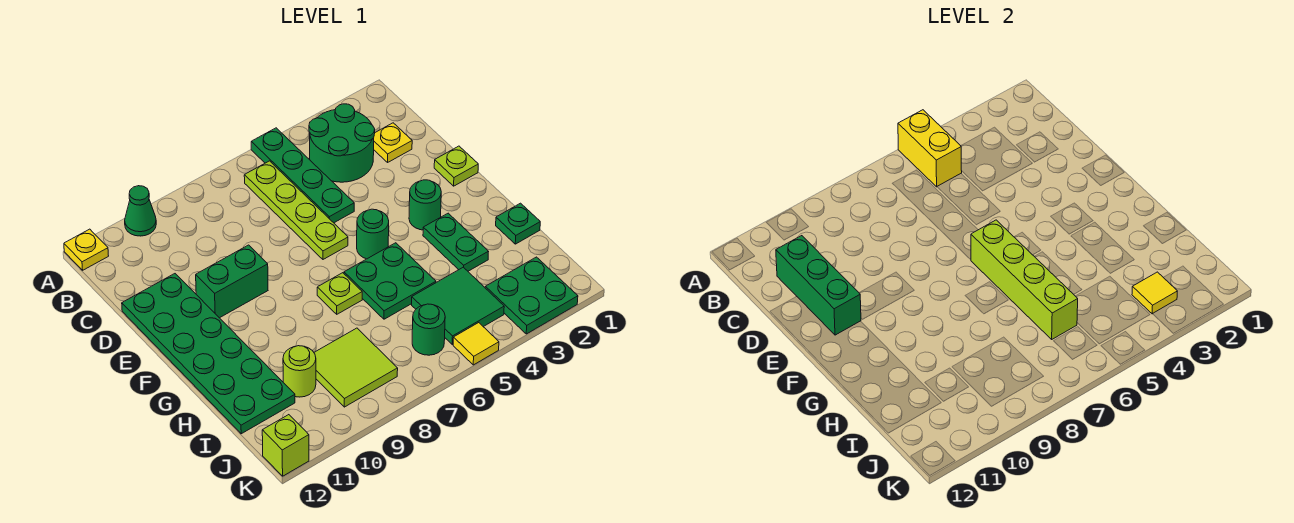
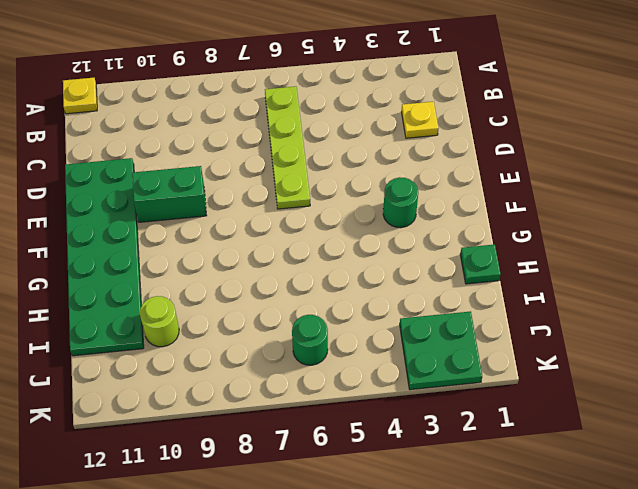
none -> green 1x4 plate [251,128,354,223]
none -> green 1x1 cone [125,186,156,236]
none -> green 2x2 round brick [309,104,375,182]

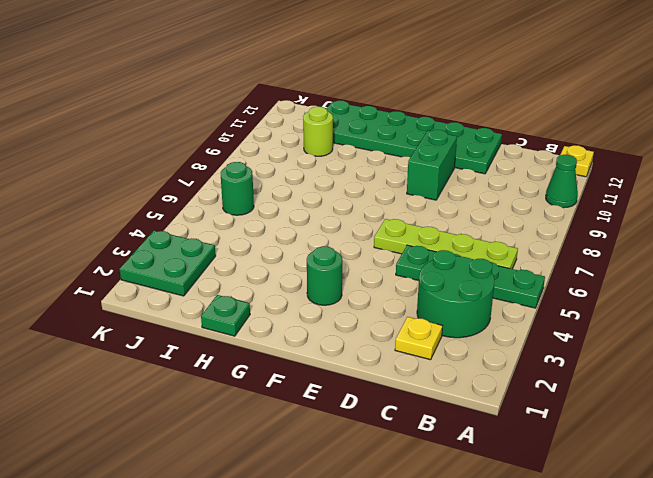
none -> lime 1x1 plate [434,146,478,186]
none -> green 1x1 round brick [357,209,389,259]
none -> green 1x2 plate [423,213,489,271]

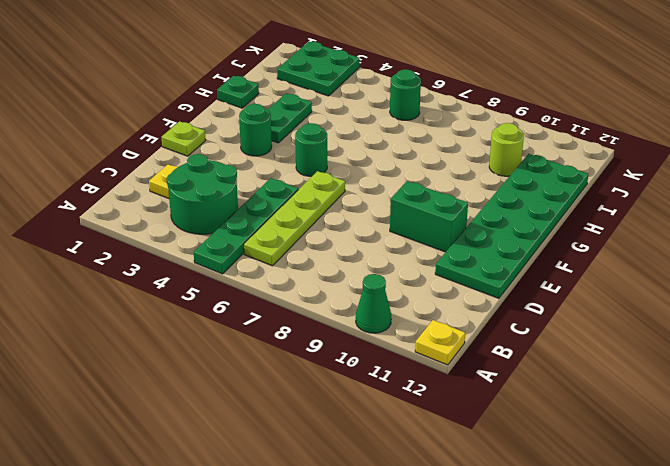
none -> green 2x2 plate [344,243,436,319]
none -> lime 1x1 plate [317,273,362,314]
none -> green 2x2 tile [412,267,504,344]

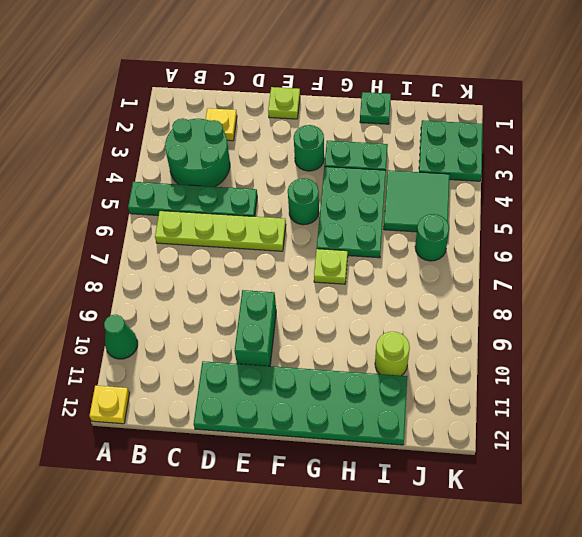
green 2x3 plate [317,167,386,258] -> green 2x2 plate [344,243,436,319]
none -> lime 2x2 tile [314,328,398,407]
none -> yellow 1x1 tile [453,323,499,365]
none -> lime 1x1 brick [262,415,309,476]

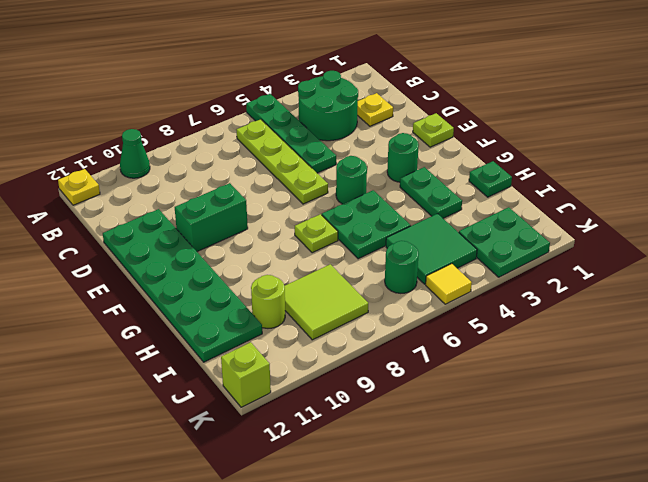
none -> yellow 1x2 brick [898,110,962,187]
none -> green 1x3 brick [776,236,861,335]
none -> lime 1x4 brick [971,220,1078,339]

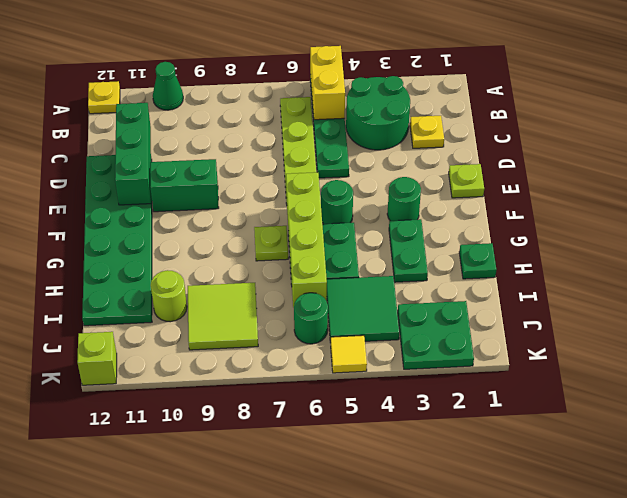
none -> yellow 1x1 tile [1132,272,1177,314]

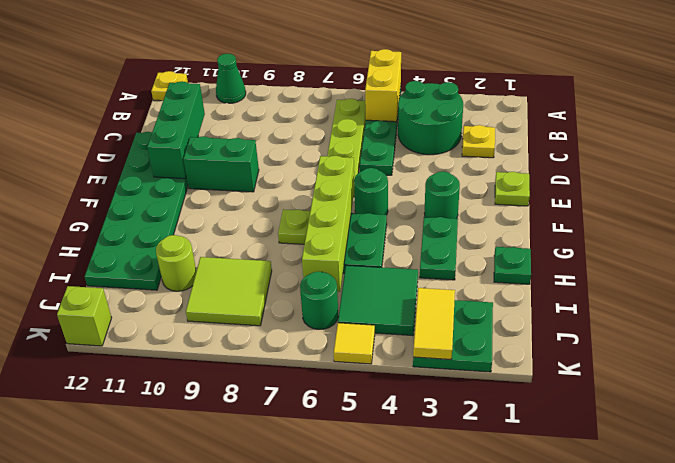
yellow 1x2 tile [413,288,455,360] -> yellow 1x1 tile [1132,272,1177,314]

